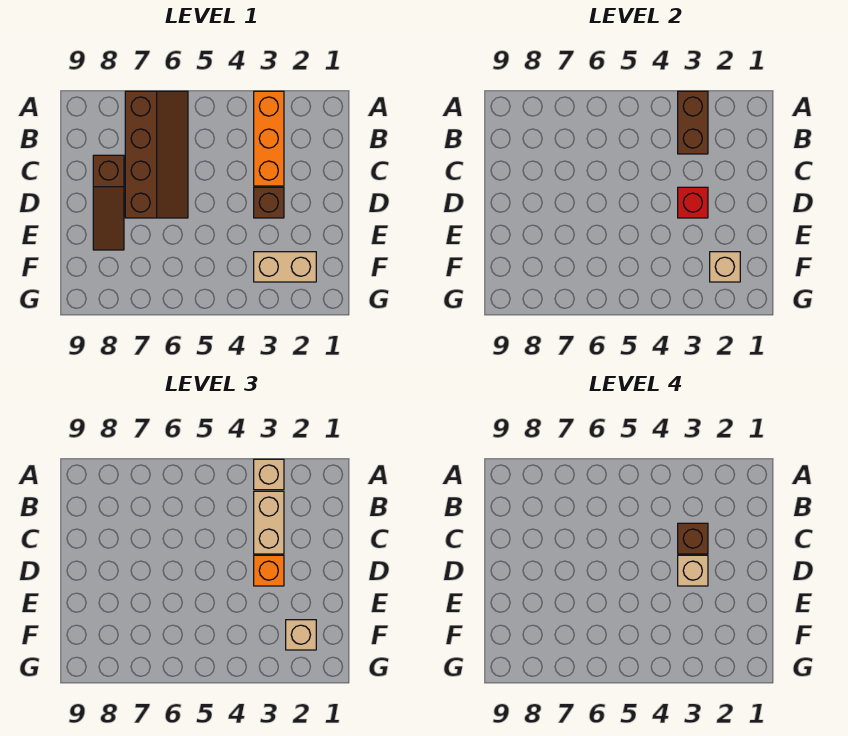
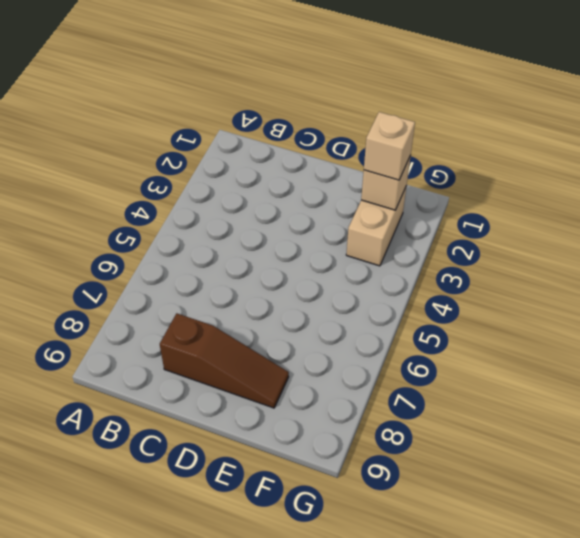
none -> orange 1x3 brick [254,91,284,186]
none -> brown 2x4 slope [125,91,188,218]
none -> brown 1x1 brick [254,187,284,218]

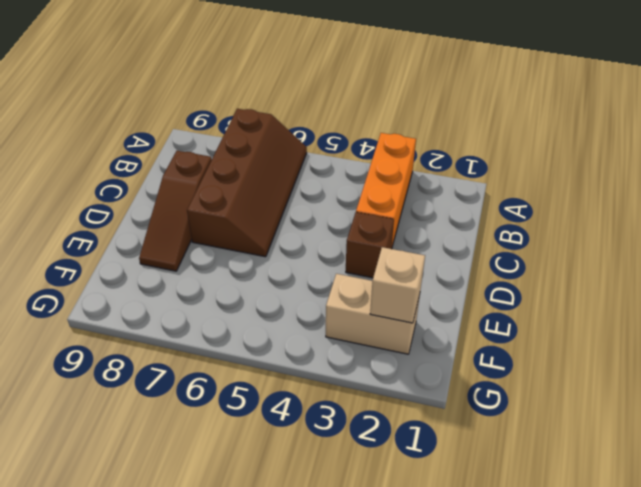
none -> brown 1x2 brick [678,91,708,154]
none -> red 1x1 brick [678,187,708,218]
none -> tan 1x1 brick [254,459,284,490]

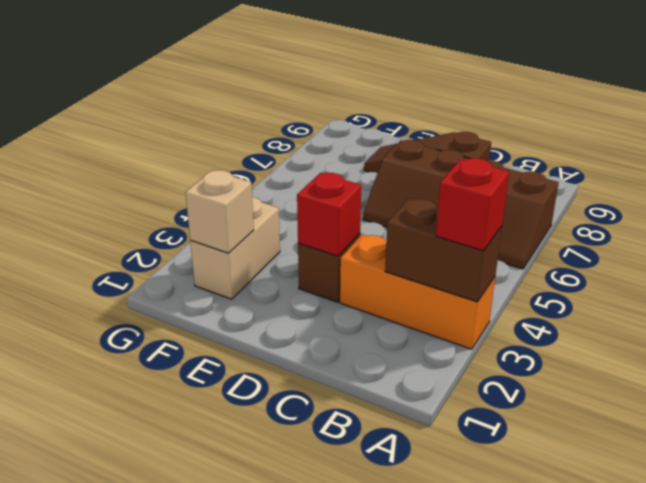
red 1x1 brick [436,158,509,251] -> tan 1x1 brick [254,459,284,490]
none -> tan 1x2 brick [254,491,284,554]
none -> orange 1x1 brick [254,555,284,586]
none -> tan 1x1 brick [286,620,316,650]

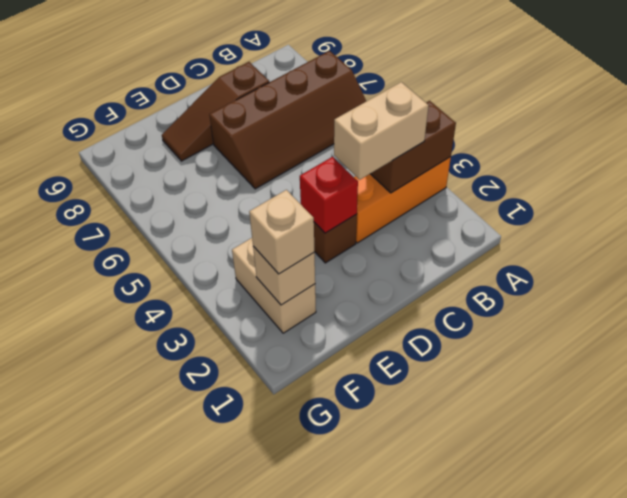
none -> tan 1x1 brick [254,459,284,490]
none -> orange 1x1 brick [254,555,284,586]
none -> brown 1x1 brick [678,523,708,554]

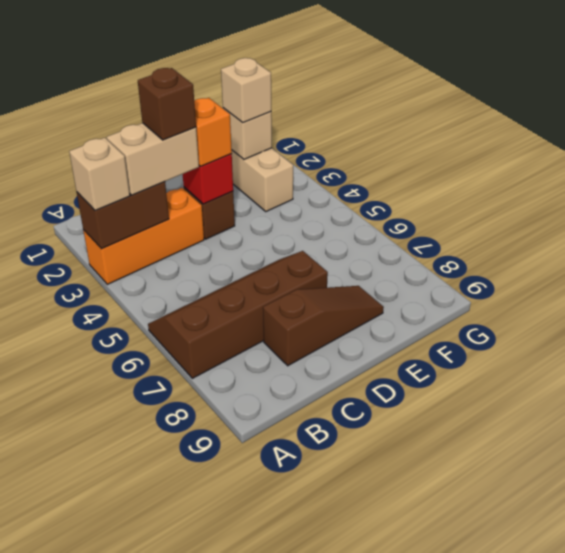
none -> tan 1x1 brick [678,555,708,586]

